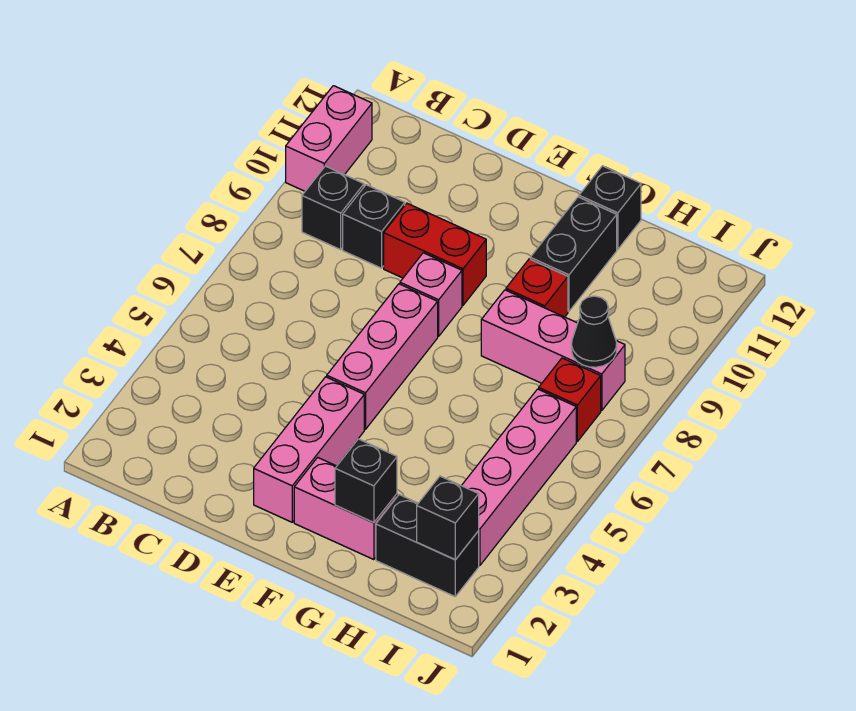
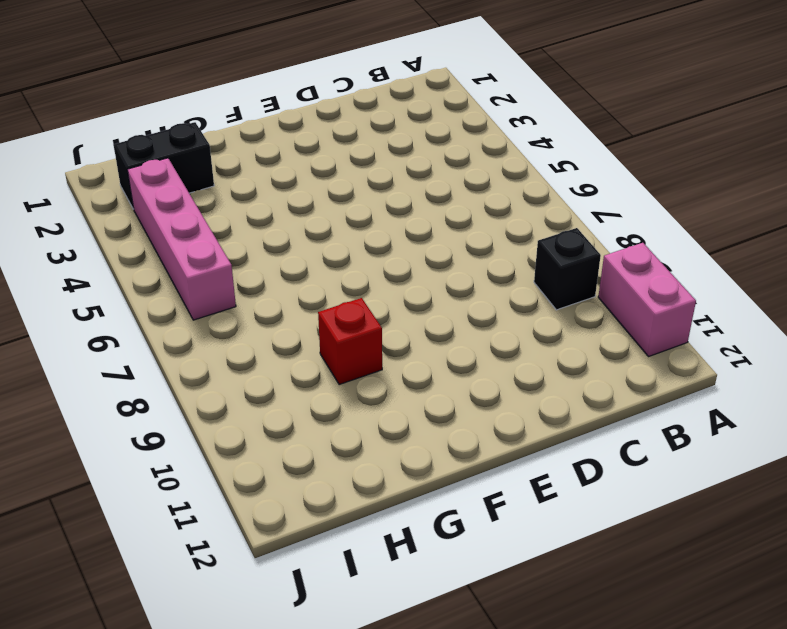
none -> black 1x1 brick [343,185,405,268]
none -> red 1x2 brick [384,203,486,305]
none -> pink 1x3 brick [254,377,364,522]

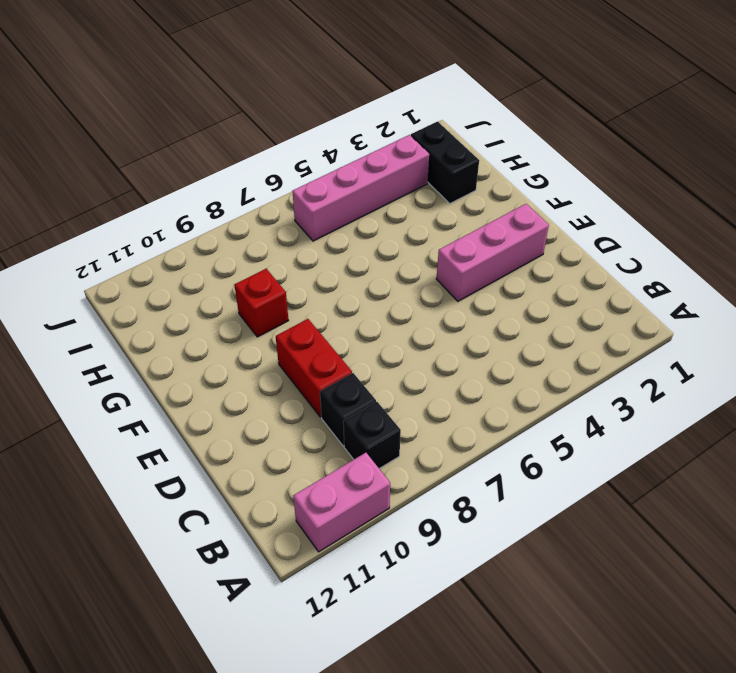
none -> pink 1x3 brick [327,284,438,429]
none -> pink 1x1 brick [400,253,462,336]
none -> pink 1x2 brick [294,457,397,560]

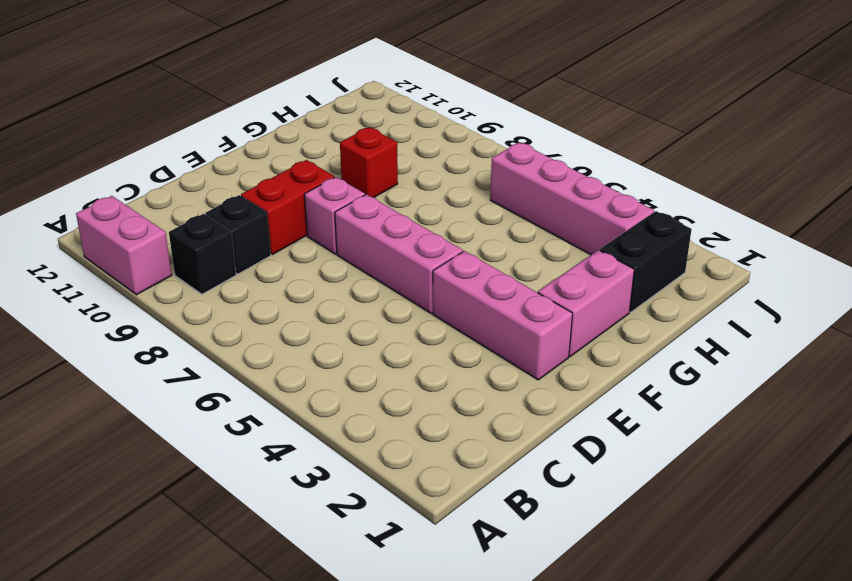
none -> pink 1x3 brick [481,290,625,411]
none -> black 1x2 brick [530,197,617,311]
none -> black 1x1 brick [579,166,641,249]

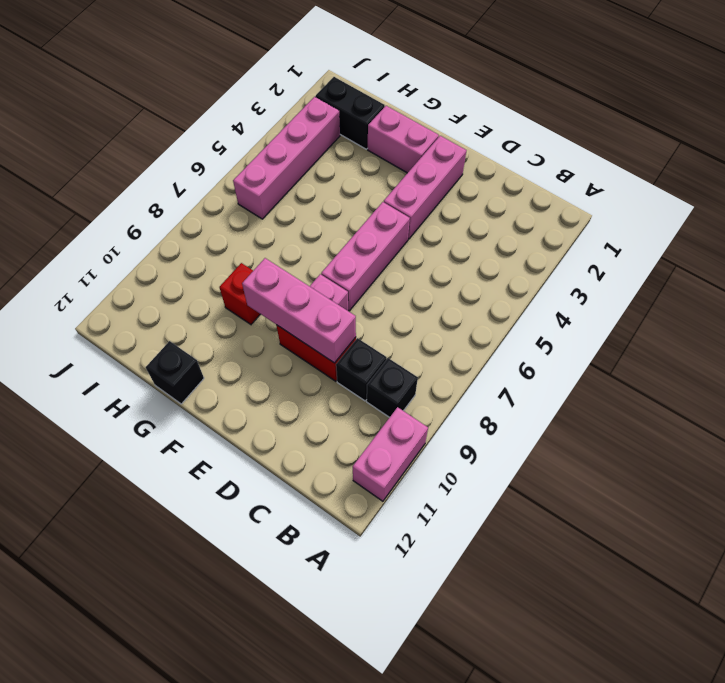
pink 1x3 brick [242,258,356,363] -> pink 1x3 brick moved to [481,290,625,411]
none -> black 1x2 brick [530,197,617,311]
none -> red 1x1 brick [539,358,601,441]
none -> black 1x1 brick [335,439,397,523]

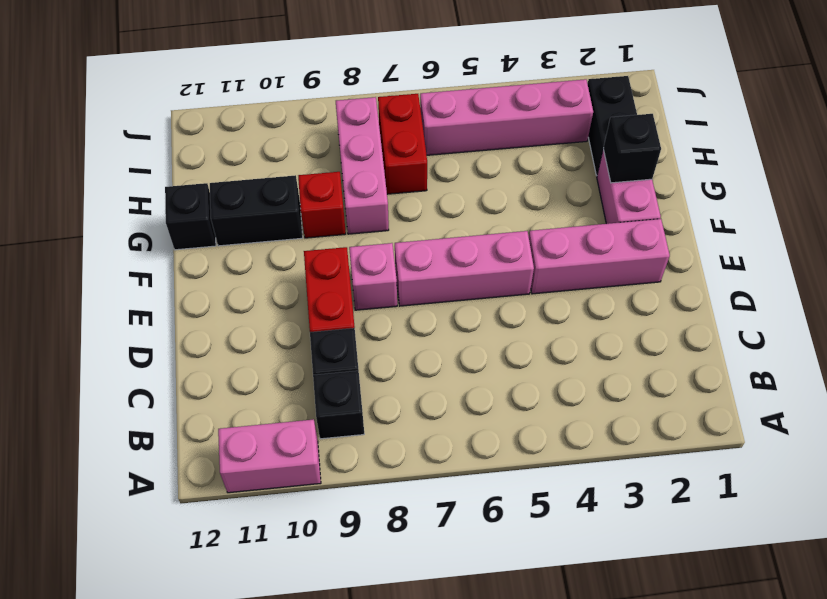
red 1x2 brick [378,94,427,194] -> red 1x1 brick [539,358,601,441]
none -> black 1x1 brick [417,476,479,560]
none -> black 1x1 cone [572,296,617,367]

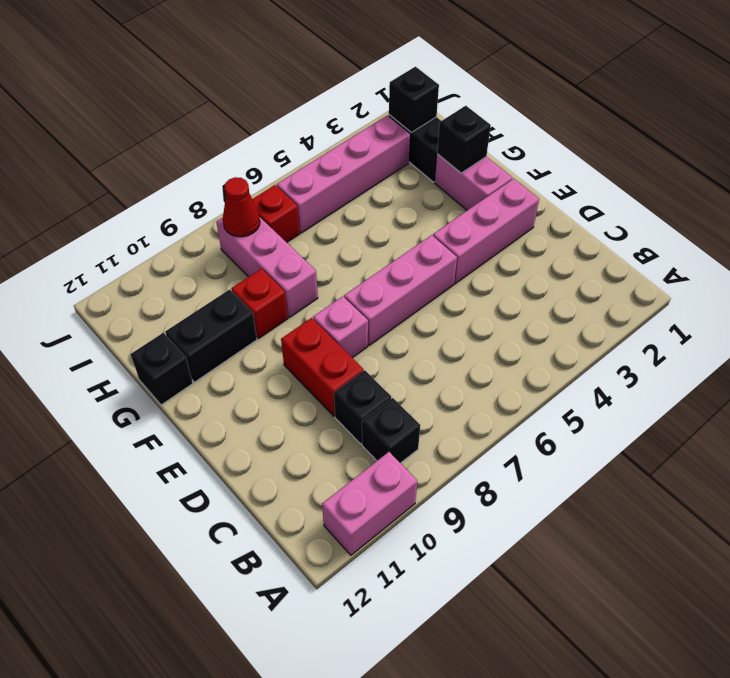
red 1x1 cone [223,177,260,237] -> black 1x1 cone [572,296,617,367]

